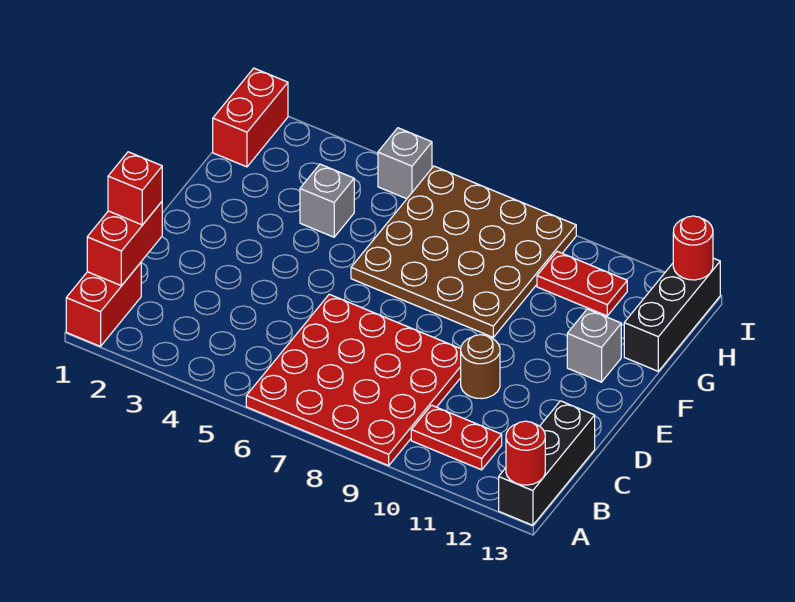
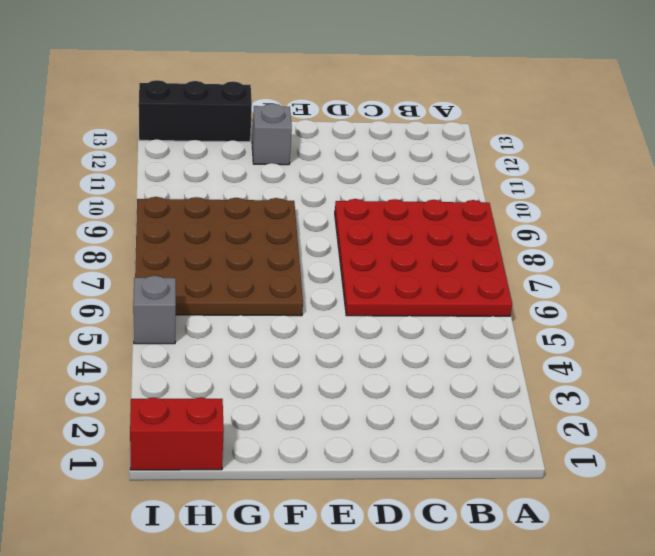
none -> red 1x2 brick [66,263,141,346]
none -> black 1x3 brick [499,401,595,525]
none -> red 1x2 plate [411,405,502,470]

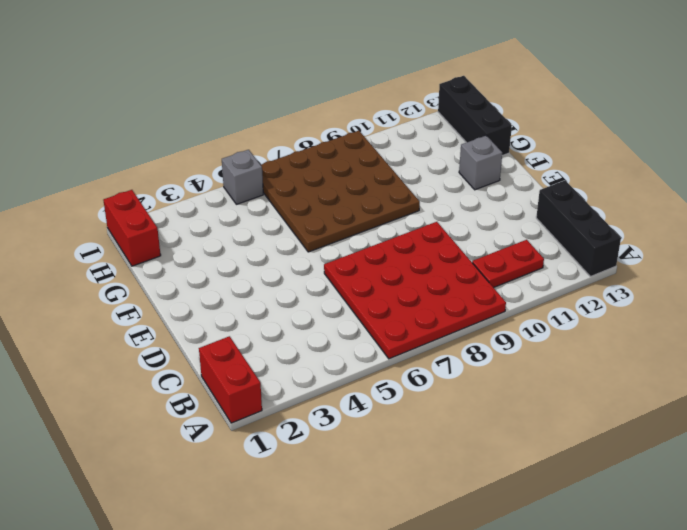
none -> brown 1x1 round brick [461,335,500,399]
none -> grey 1x1 brick [300,164,354,237]
none -> red 1x2 plate [537,251,627,316]

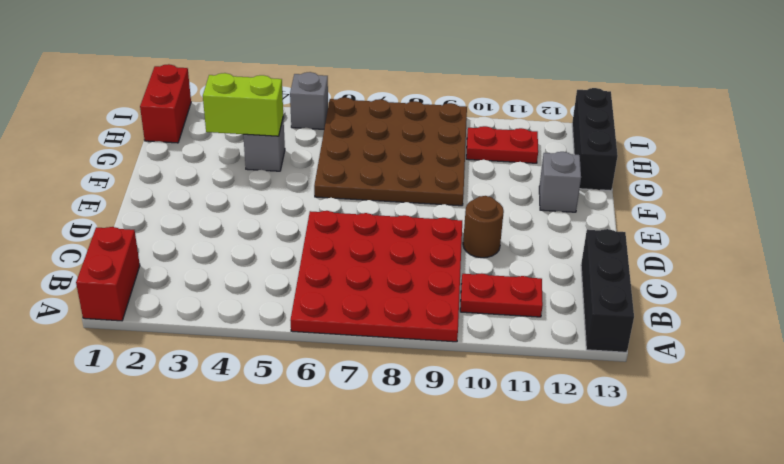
lime 1x2 brick [203,73,283,136] -> none
none -> red 1x1 round brick [506,421,545,485]
none -> red 1x2 brick [87,202,162,286]
none -> red 1x1 round brick [673,216,713,280]

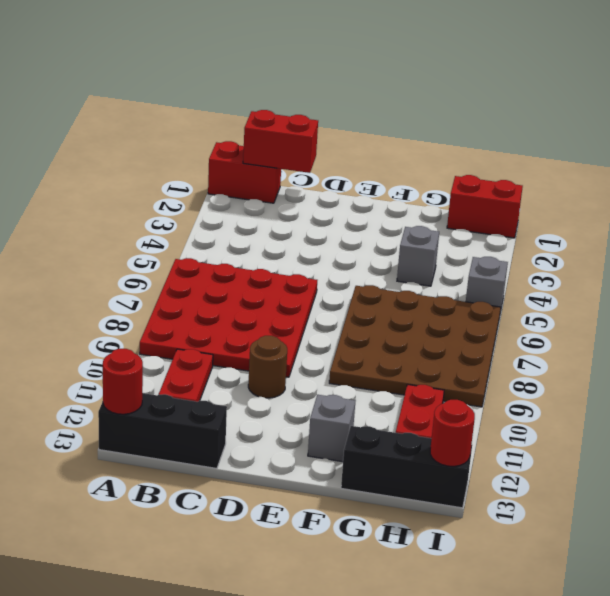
none -> red 1x1 brick [108,152,162,225]

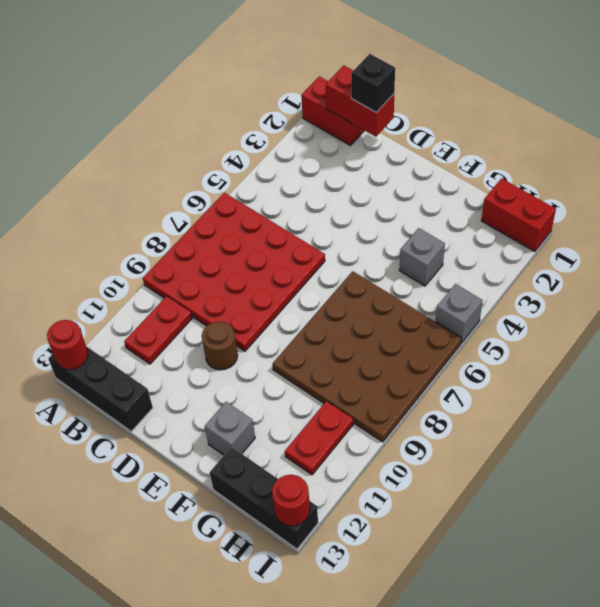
black 1x1 brick [351,54,395,113] -> red 1x1 brick [108,152,162,225]

